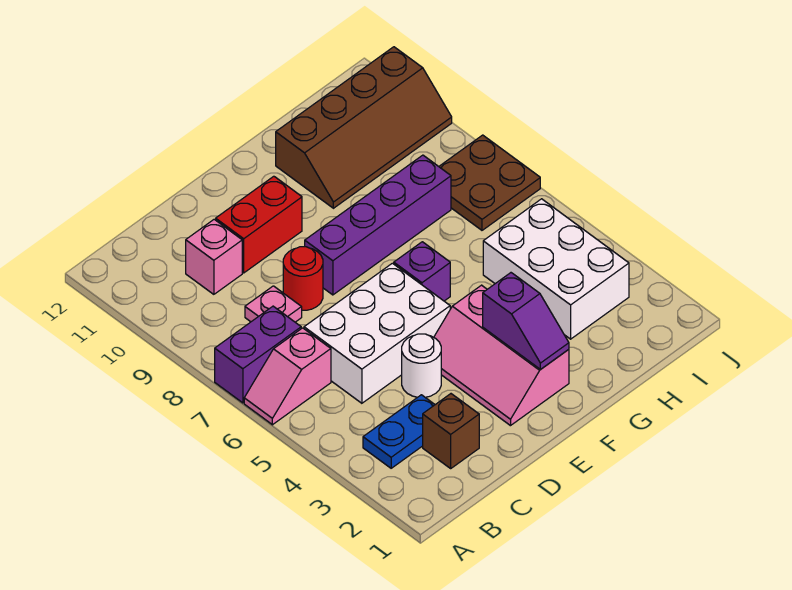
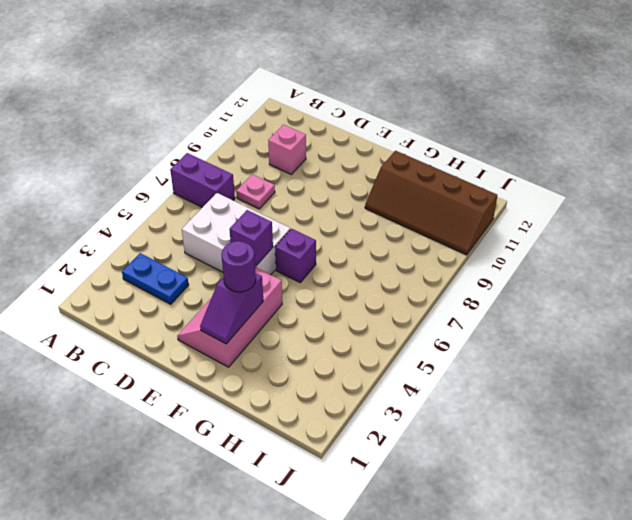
purple 1x1 brick [230,210,273,266] -> none
purple 1x1 round brick [221,241,256,292] -> none
none -> pink 1x2 slope [244,328,331,425]
none -> brown 1x1 brick [423,394,479,468]
none -> white 1x1 round brick [402,334,441,397]

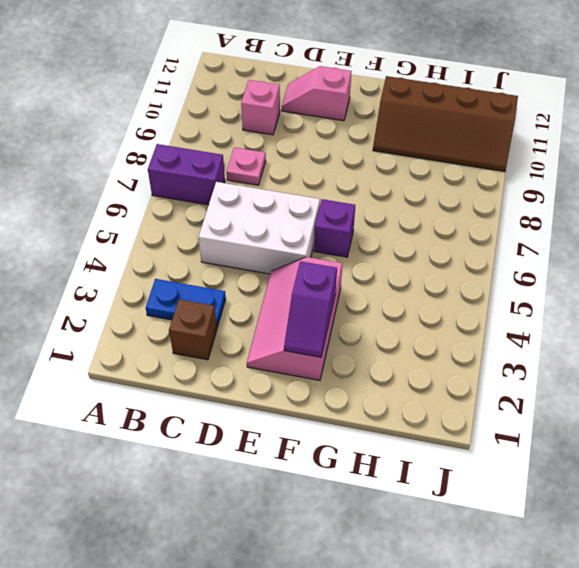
pink 1x2 slope [282,66,352,121] -> pink 1x2 slope moved to [244,328,331,425]
none -> white 1x1 round brick [402,334,441,397]
none -> red 1x1 round brick [283,247,323,310]
none -> red 1x2 brick [216,176,302,273]

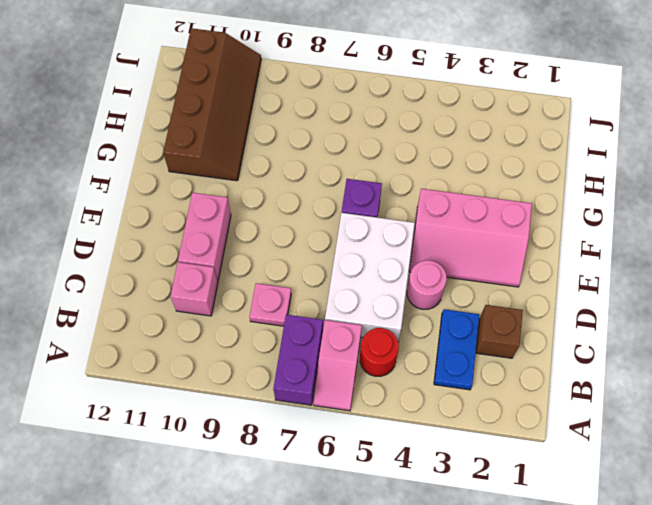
red 1x1 round brick [360,328,399,376] -> red 1x1 round brick moved to [283,247,323,310]
pink 1x1 round brick [407,260,447,309] -> white 1x1 round brick [402,334,441,397]
pink 1x2 brick [178,193,231,281] -> red 1x2 brick [216,176,302,273]
none -> purple 1x4 brick [305,155,451,295]
none -> white 2x3 brick [483,199,629,339]
none -> brown 2x2 plate [439,135,540,230]

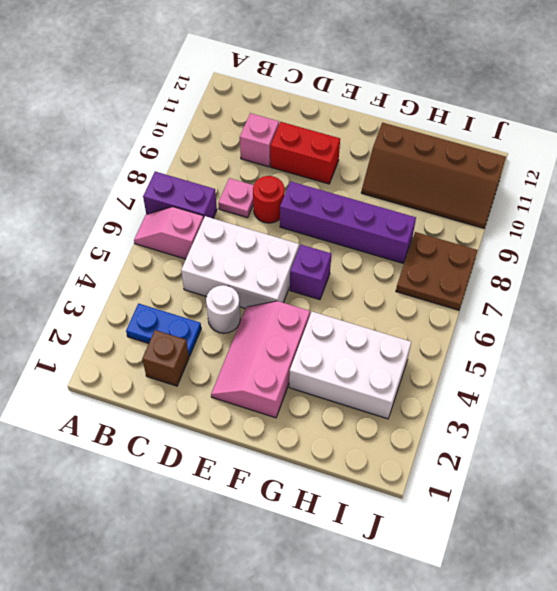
white 2x3 brick [289,312,411,419] -> white 2x3 brick turned to [483,199,629,339]
none -> purple 1x2 slope [483,273,569,369]

